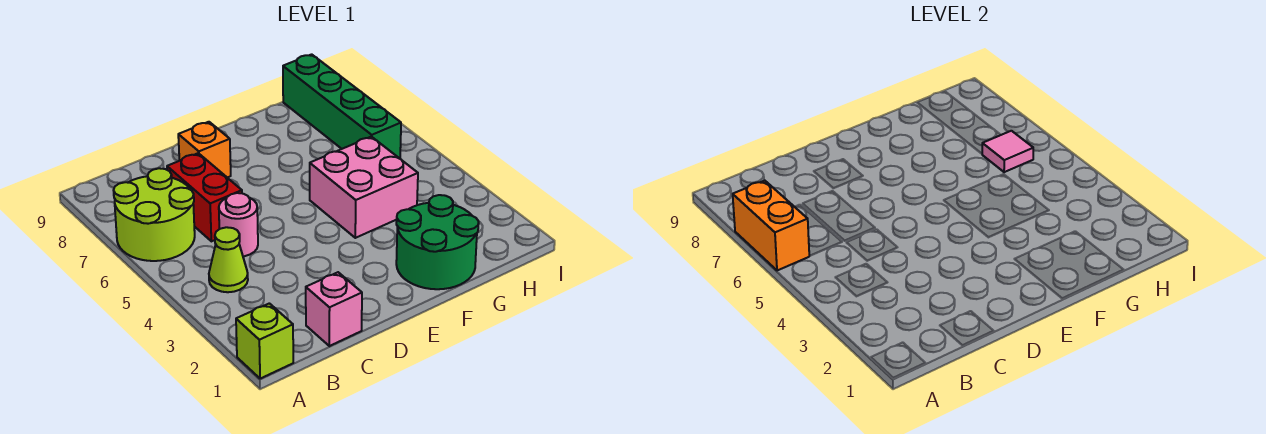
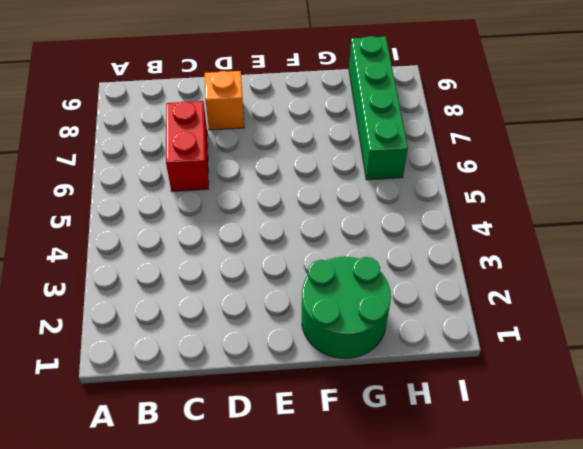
none -> lime 1x1 brick [236,303,293,379]
none -> lime 2x2 round brick [113,168,195,261]
none -> lime 1x1 cone [209,227,248,292]

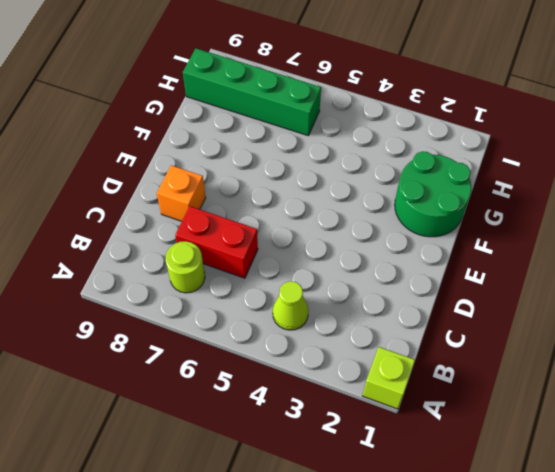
lime 1x1 round brick [166,241,205,293] -> lime 2x2 round brick [113,168,195,261]
none -> pink 1x1 brick [306,272,362,346]
none -> pink 1x1 round brick [219,193,258,256]
none -> pink 2x2 brick [310,137,418,238]

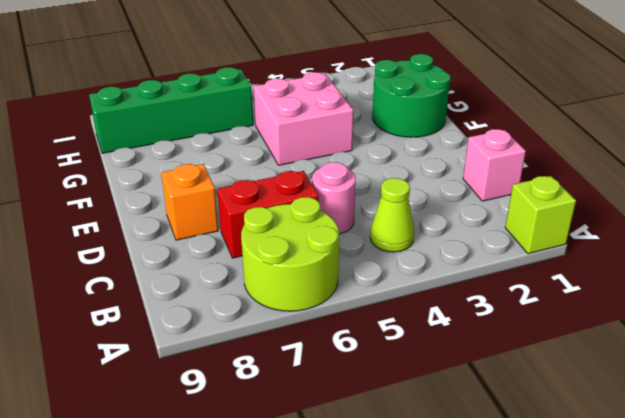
none -> orange 1x2 brick [733,181,809,271]
none -> pink 1x1 tile [982,131,1033,172]

